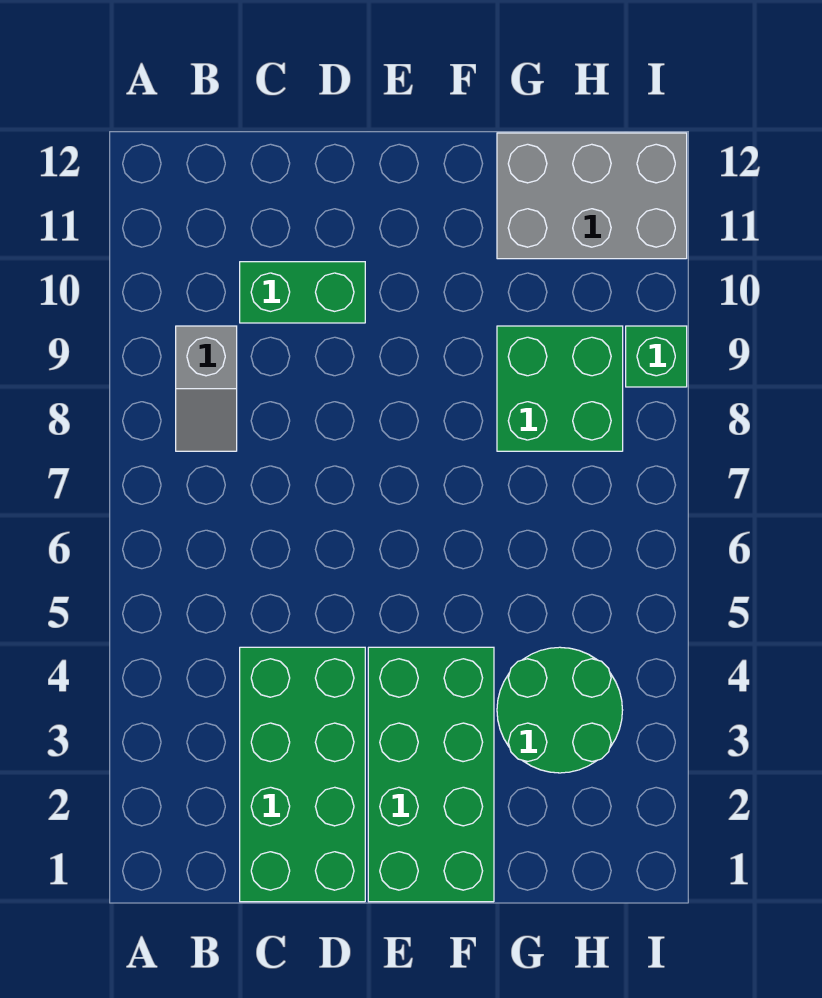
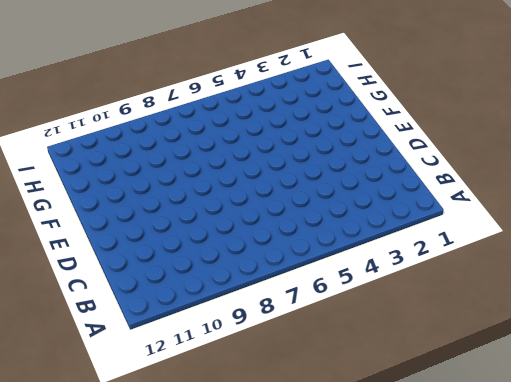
none -> grey 1x2 slope [176,326,237,451]
none -> green 2x4 brick [240,647,365,902]

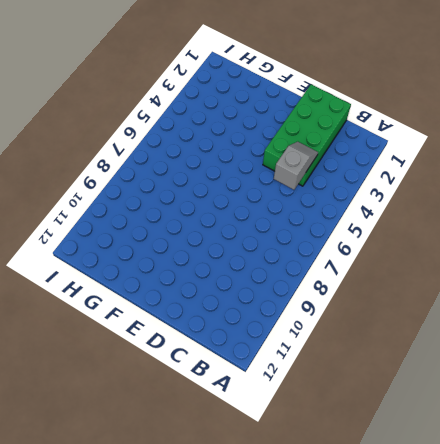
grey 1x2 slope [273,142,318,190] -> grey 1x2 slope moved to [176,326,237,451]
none -> green 1x2 brick [240,262,365,323]
none -> green 2x4 brick [368,647,494,902]

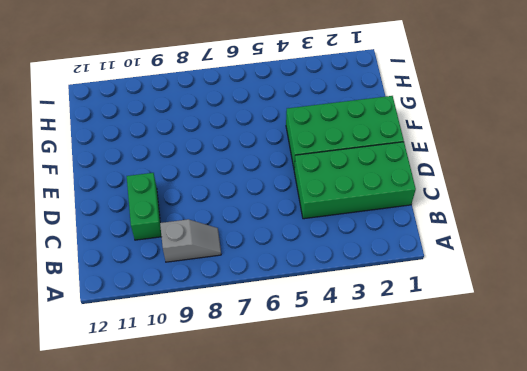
none -> green 2x2 round brick [497,647,623,773]
none -> green 2x2 brick [497,326,623,451]

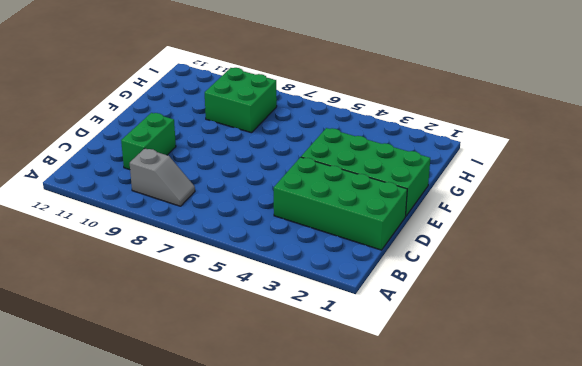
none -> green 2x2 round brick [497,647,623,773]
none -> grey 2x3 brick [497,133,687,259]

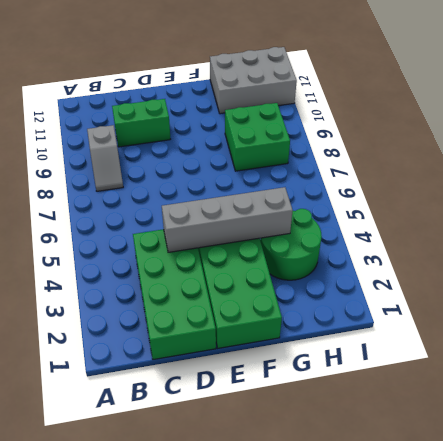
grey 1x4 brick [162,187,293,252] -> none
none -> green 1x1 brick [626,326,687,387]

